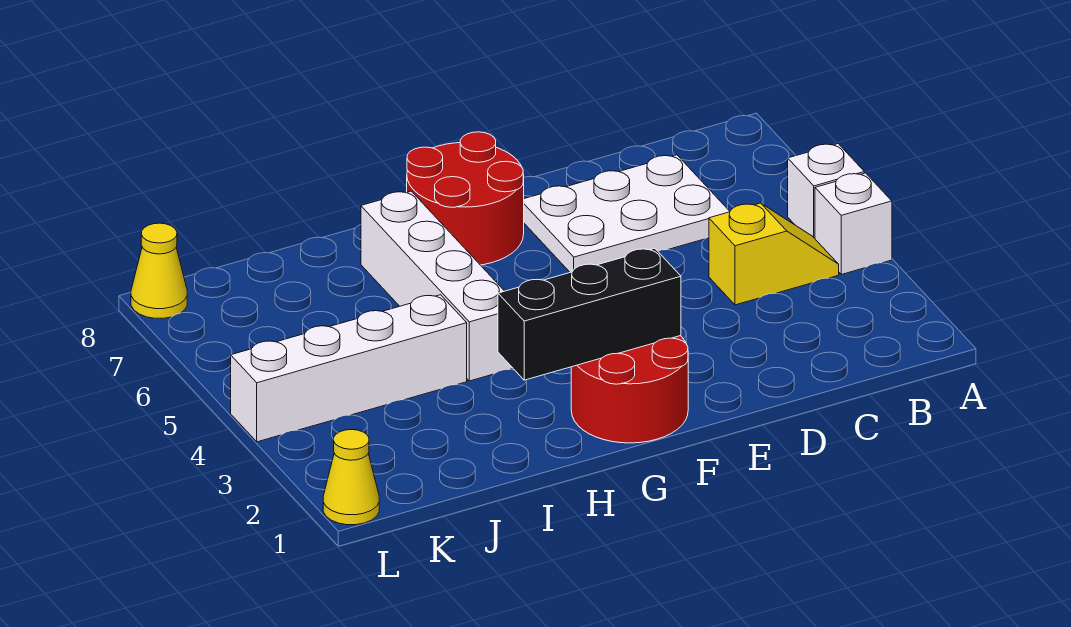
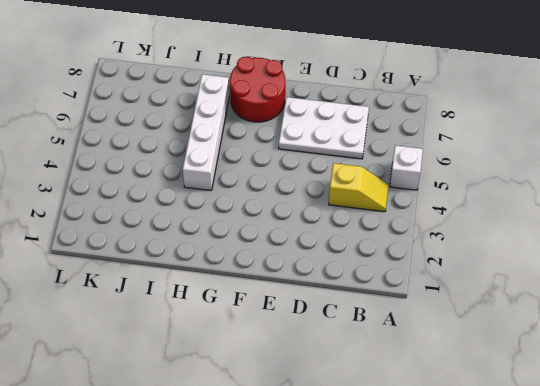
none -> white 1x1 brick [815,173,892,274]
none -> red 2x2 round brick [571,336,688,443]

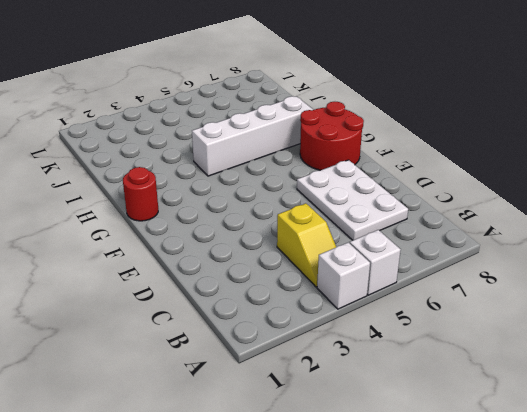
red 1x1 round brick [123,167,158,221] -> red 2x2 round brick [571,336,688,443]
none -> white 1x4 brick [231,295,467,442]
none -> yellow 1x1 cone [323,430,379,525]

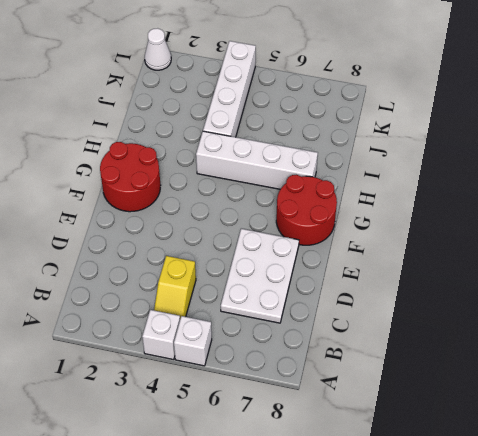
white 1x1 cone [145,28,171,70] -> yellow 1x1 cone [323,430,379,525]
none -> yellow 1x1 cone [131,223,187,318]
none -> black 1x3 brick [498,248,681,380]

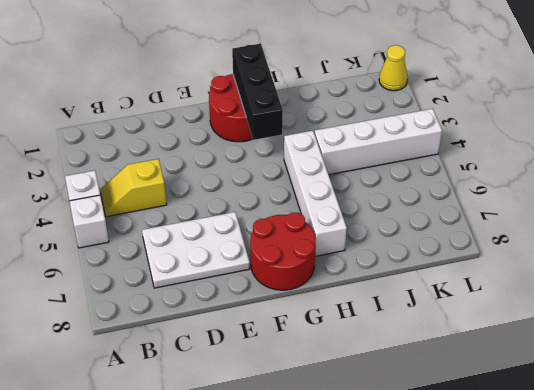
black 1x3 brick [232,44,283,140] -> black 1x3 brick turned to [498,248,681,380]
none -> yellow 1x1 cone [131,223,187,318]

